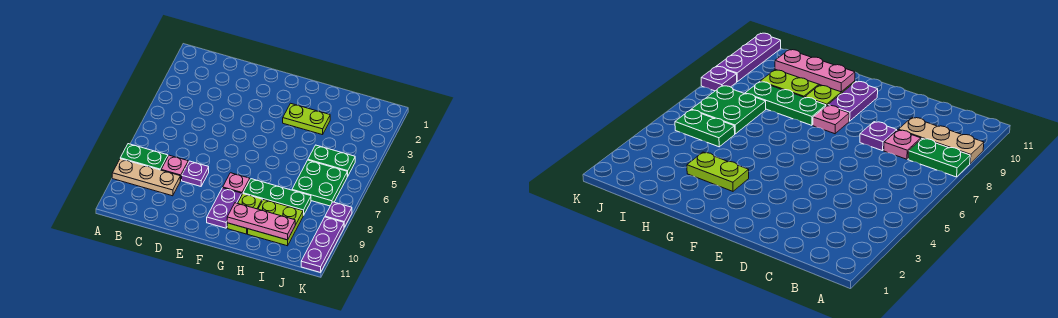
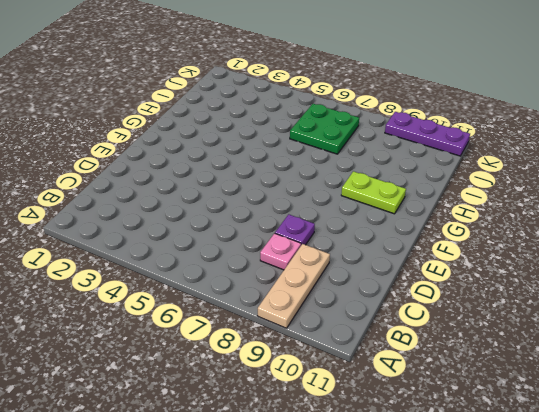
none -> green 1x2 plate [120,144,168,170]
none -> pink 1x1 plate [223,173,250,194]
none -> purple 1x2 plate [207,188,242,228]

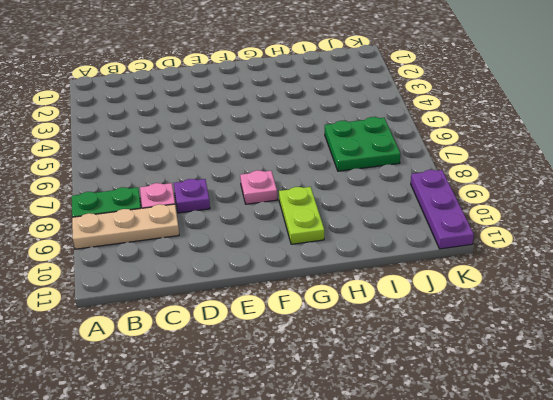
none -> purple 1x2 plate [207,188,242,228]
none -> lime 1x2 plate [283,103,330,135]
none -> green 1x3 plate [243,179,311,215]

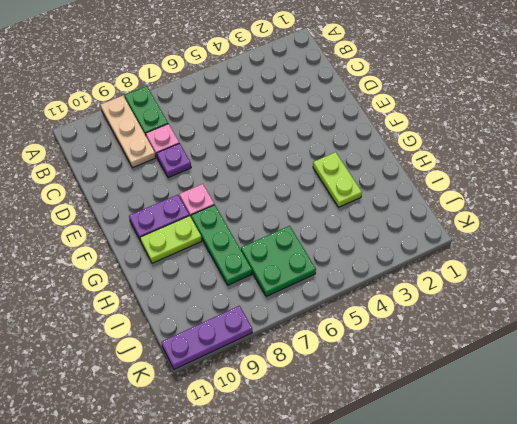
none -> lime 2x2 plate [248,200,303,246]
none -> green 1x2 plate [308,145,355,176]
none -> purple 1x1 plate [325,202,352,227]

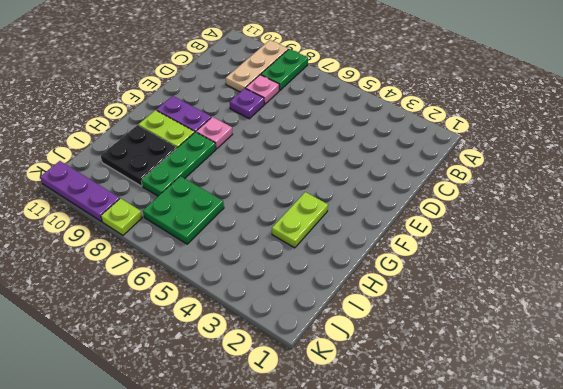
black 2x2 plate [101,125,177,186] -> lime 2x2 plate [248,200,303,246]
lime 1x1 plate [101,198,142,235] -> purple 1x1 plate [325,202,352,227]
none -> green 1x2 plate [308,145,355,176]
none -> pink 1x3 plate [227,203,295,240]

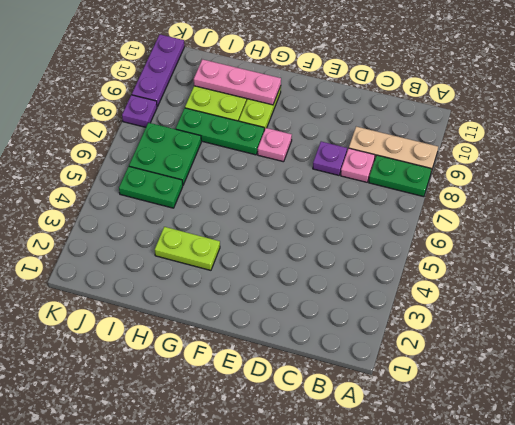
none -> purple 1x2 plate [207,188,242,228]

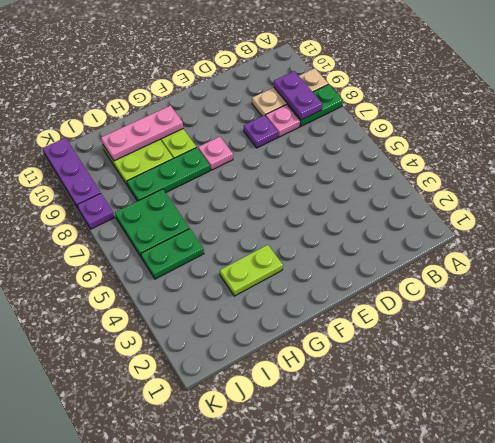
purple 1x2 plate [274,71,322,120] -> purple 1x2 plate moved to [207,188,242,228]

